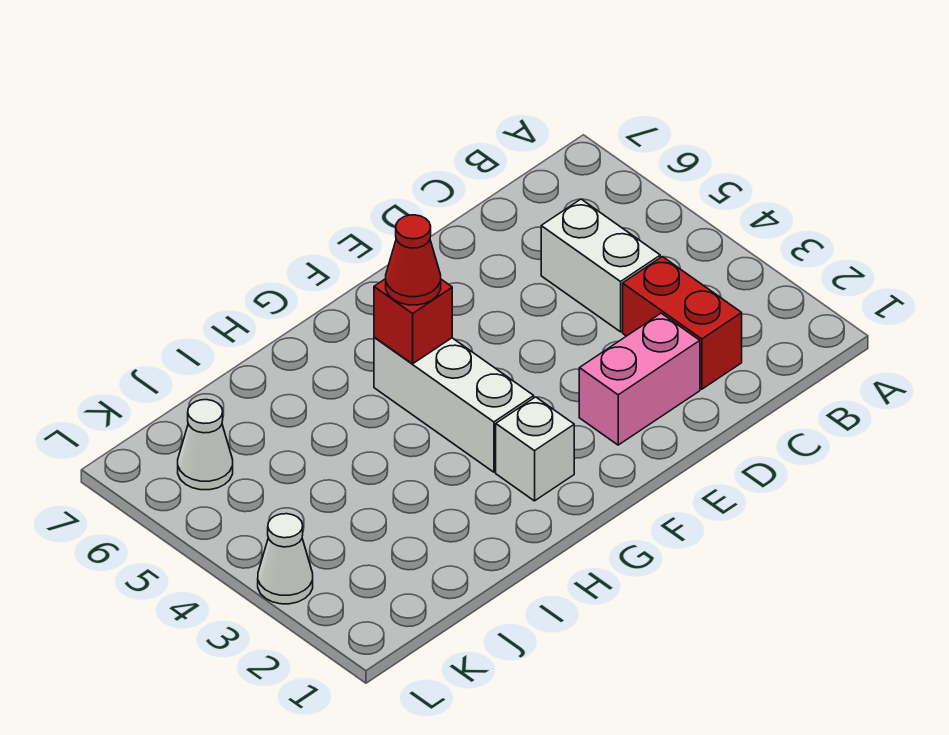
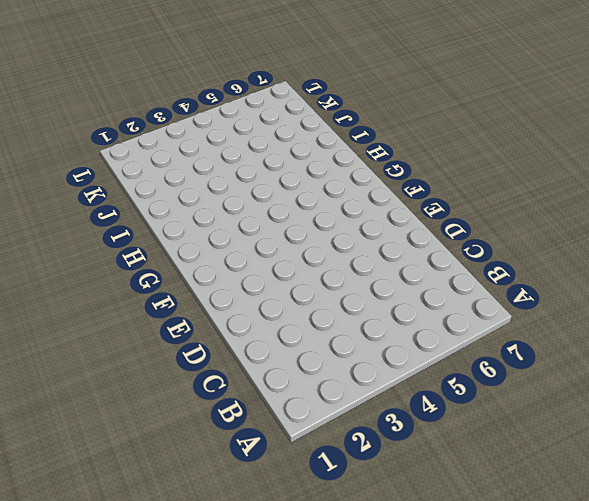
none -> red 1x2 brick [623,257,742,389]
none -> white 1x2 brick [541,199,660,332]

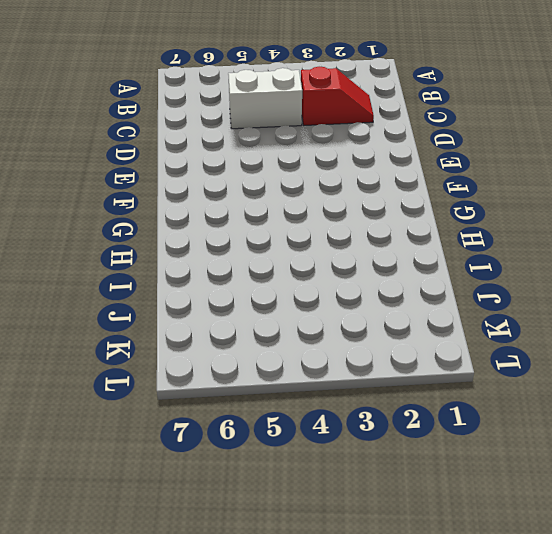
red 1x2 slope [301,67,374,125] -> red 1x2 brick [623,257,742,389]
none -> pink 1x2 brick [579,313,700,445]
none -> white 1x1 brick [496,397,574,501]

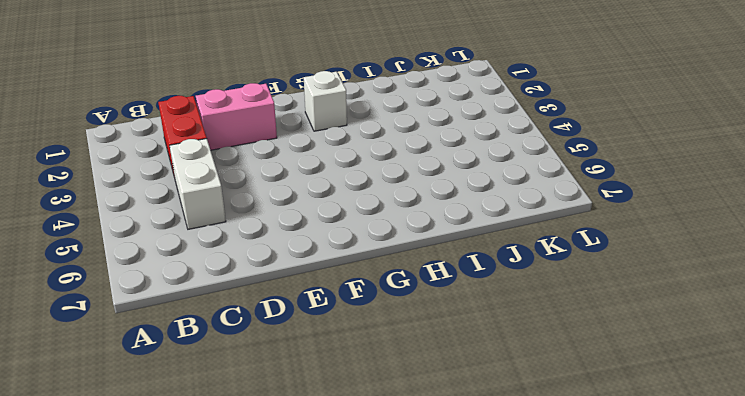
none -> white 1x3 brick [374,337,534,472]
none -> white 1x1 cone [178,400,233,490]

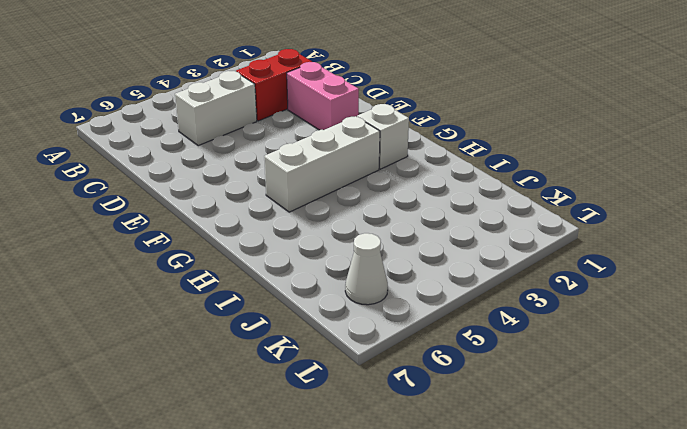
none -> white 1x1 cone [258,514,313,604]
none -> red 1x1 brick [374,279,452,364]

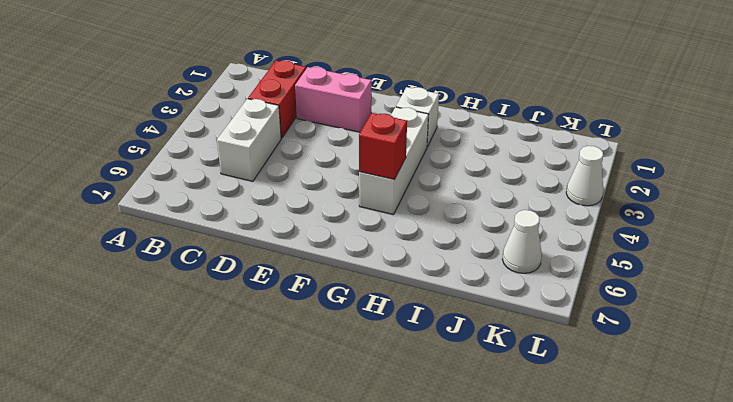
none -> red 1x1 cone [386,215,441,305]

